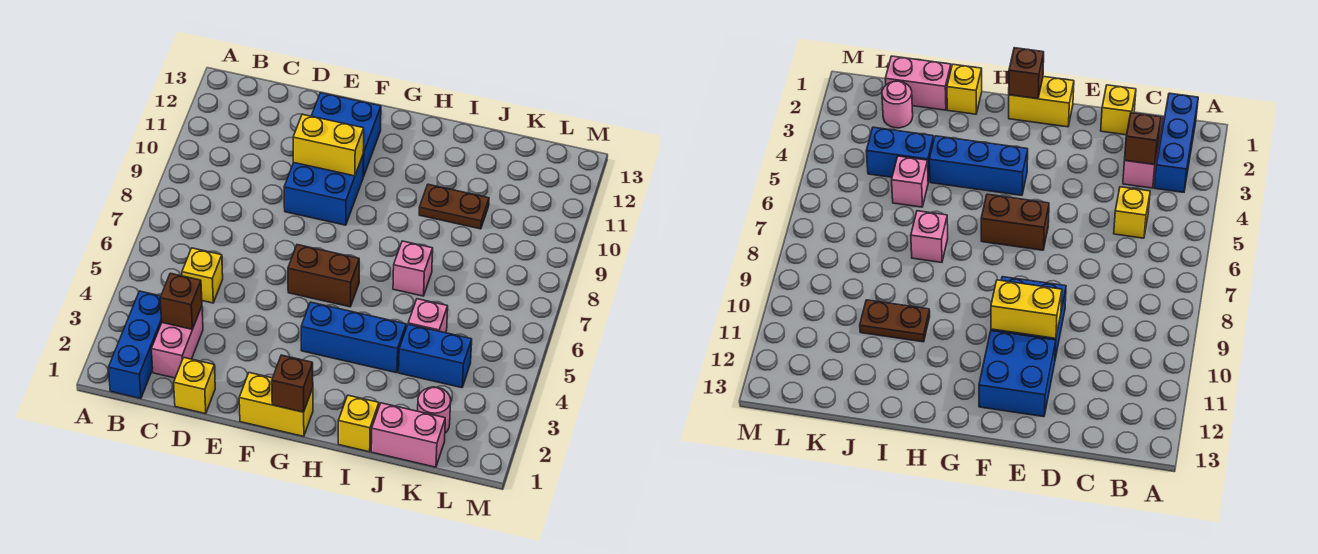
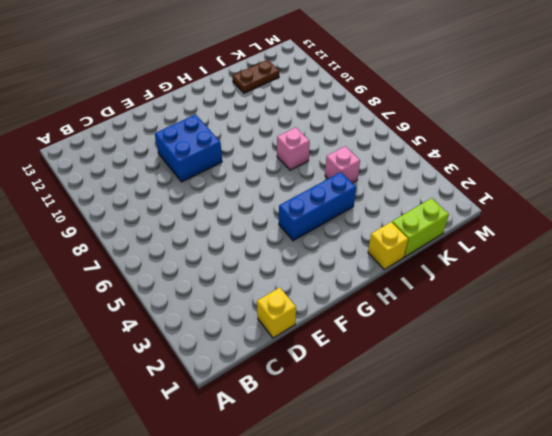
lime 1x2 brick [392,198,449,257] -> pink 1x2 brick [371,403,445,467]
brown 1x2 plate [232,60,279,93] -> brown 1x2 plate moved to [419,184,489,229]
none -> blue 1x3 brick [109,291,162,399]
none -> pink 1x2 brick [151,306,203,378]
none -> yellow 1x1 brick [182,248,223,303]

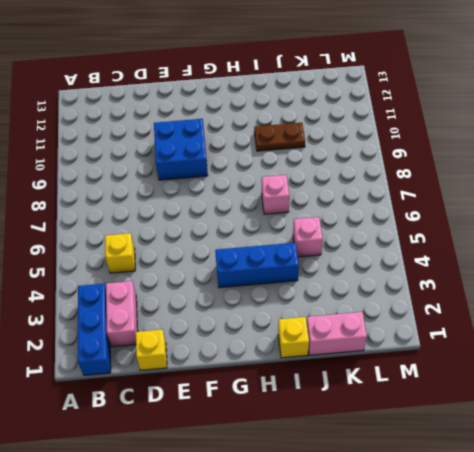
none -> blue 2x2 brick [312,93,381,177]
none -> yellow 1x2 brick [239,373,313,436]
none -> brown 1x2 brick [288,245,359,307]

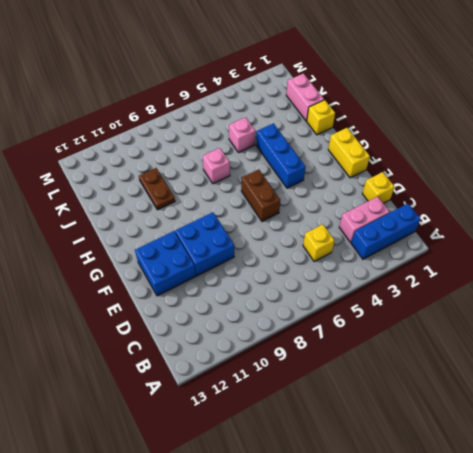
none -> blue 1x2 brick [399,324,472,388]
none -> pink 1x1 round brick [418,387,451,433]
none -> brown 1x1 brick [160,273,202,329]

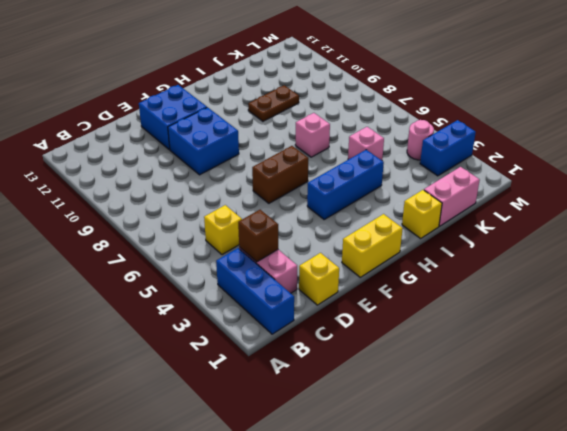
blue 1x2 brick [420,120,476,176] -> blue 1x2 brick moved to [399,324,472,388]
pink 1x1 round brick [407,120,434,160] -> pink 1x1 round brick moved to [418,387,451,433]
none -> yellow 1x2 brick [293,114,364,176]
none -> brown 1x1 brick [272,355,313,412]

